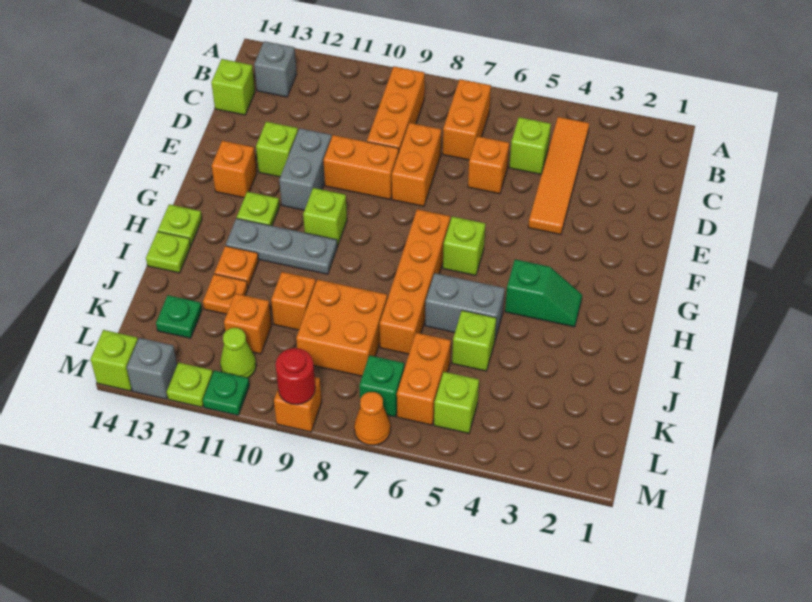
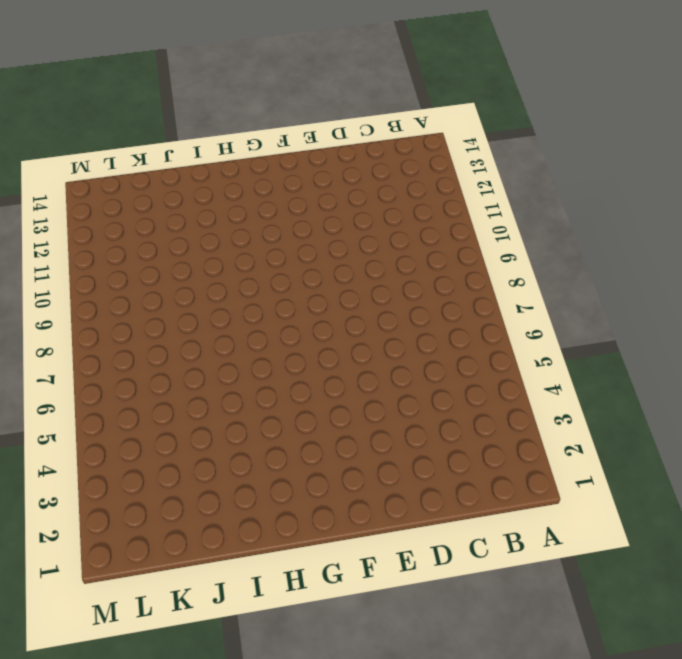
none -> orange 1x4 tile [528,117,589,235]
none -> orange 1x2 brick [443,79,491,160]
none -> orange 1x3 brick [367,67,425,151]
none -> grey 1x1 brick [254,41,296,97]

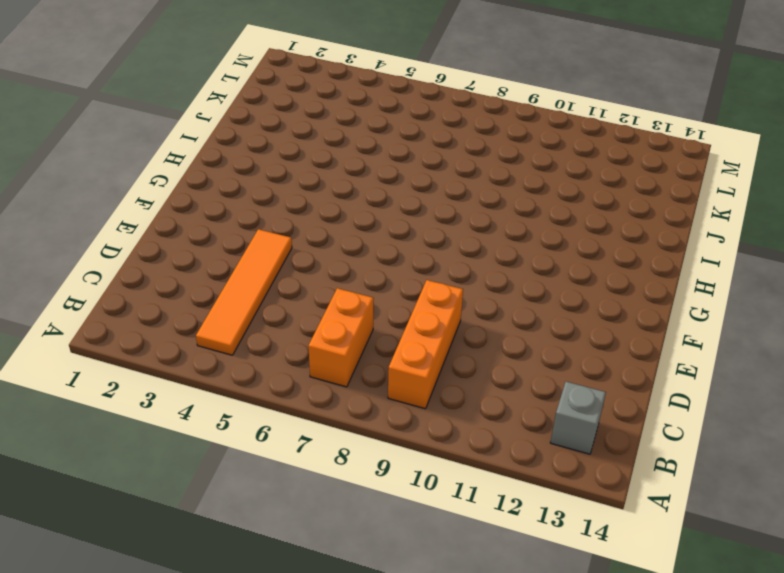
none -> lime 1x1 brick [509,117,551,174]
none -> lime 1x1 brick [211,59,255,115]
none -> orange 1x1 brick [468,136,509,194]
none -> orange 1x2 brick [392,123,441,206]

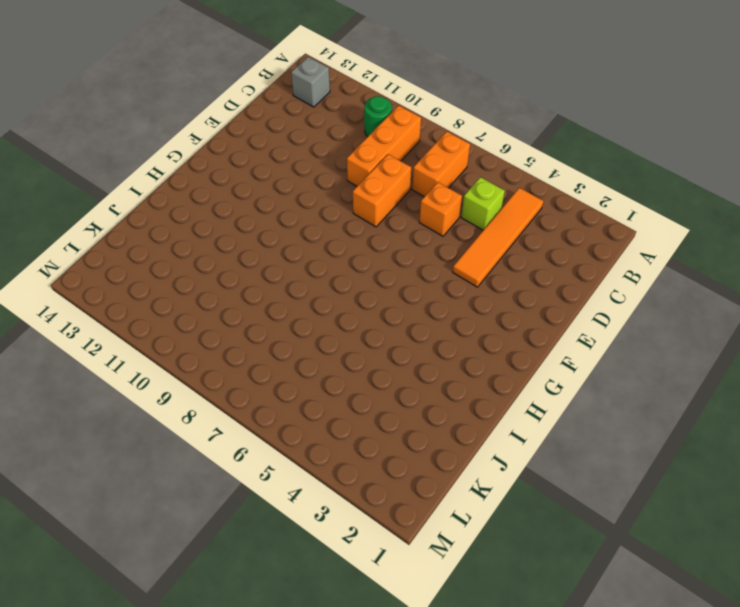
green 1x1 round brick [364,96,392,137] -> none
none -> lime 1x1 brick [211,59,255,115]
none -> orange 1x2 brick [324,135,399,199]
none -> grey 1x2 brick [279,128,331,210]
none -> lime 1x1 brick [256,122,298,177]

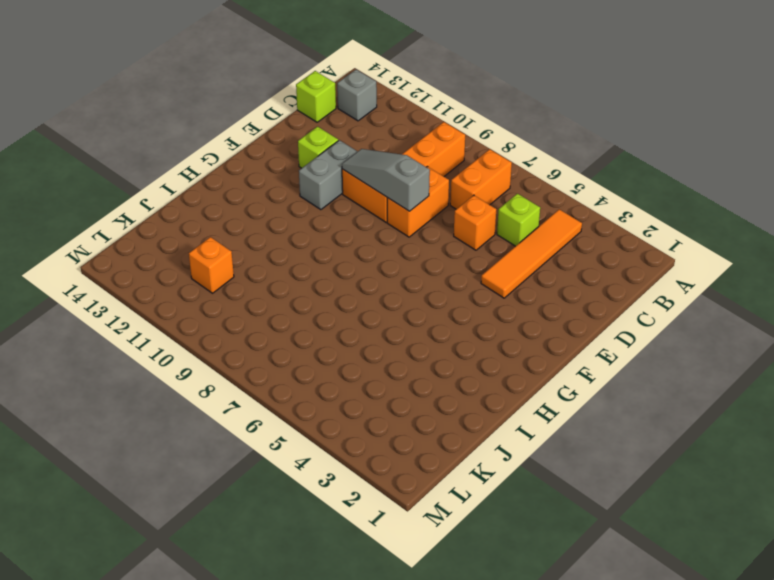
grey 1x3 slope [342,149,430,211] -> none
none -> orange 1x1 brick [212,141,257,198]
none -> lime 1x1 brick [443,217,485,276]
none -> orange 1x4 brick [380,209,450,354]
none -> lime 1x1 brick [303,188,347,246]

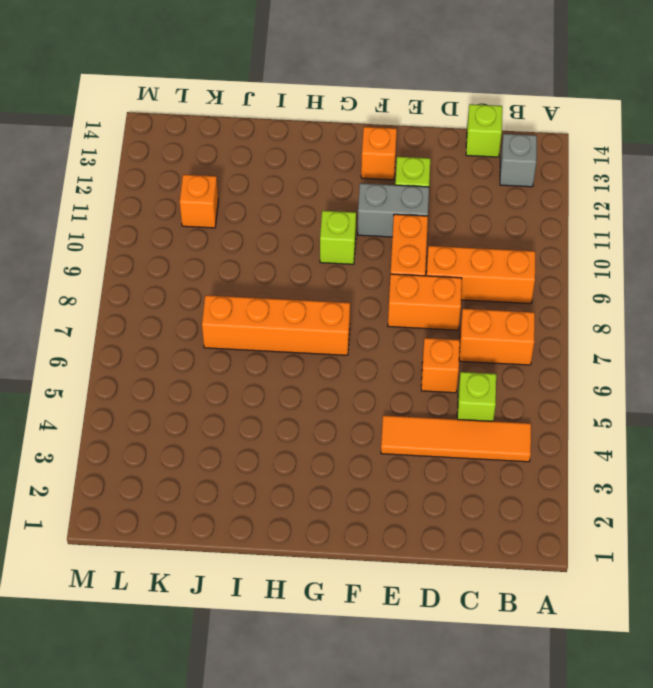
none -> lime 1x1 brick [443,217,485,276]
none -> lime 1x1 plate [237,192,280,226]
none -> green 1x2 slope [505,259,582,327]
none -> grey 1x3 plate [226,218,337,274]

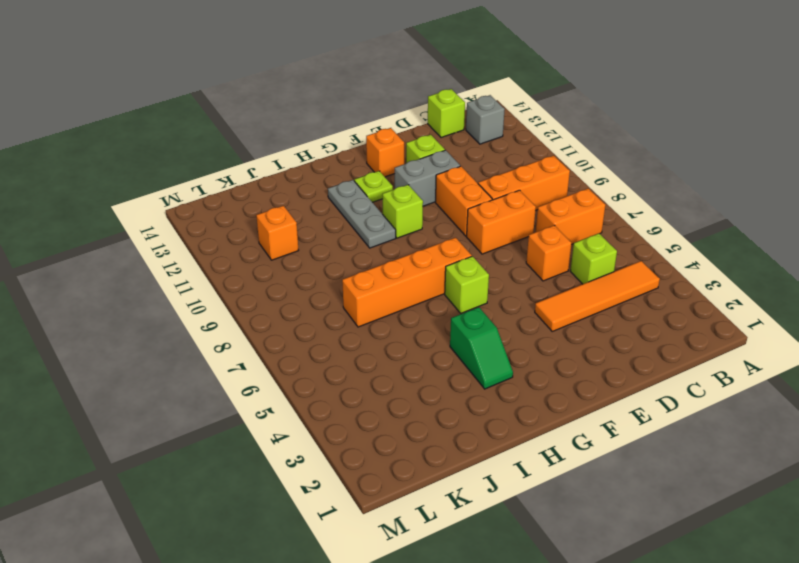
none -> lime 1x1 plate [158,204,202,245]
none -> grey 1x2 brick [425,273,505,339]
none -> orange 1x1 plate [215,246,259,287]
none -> lime 1x1 plate [146,231,191,273]

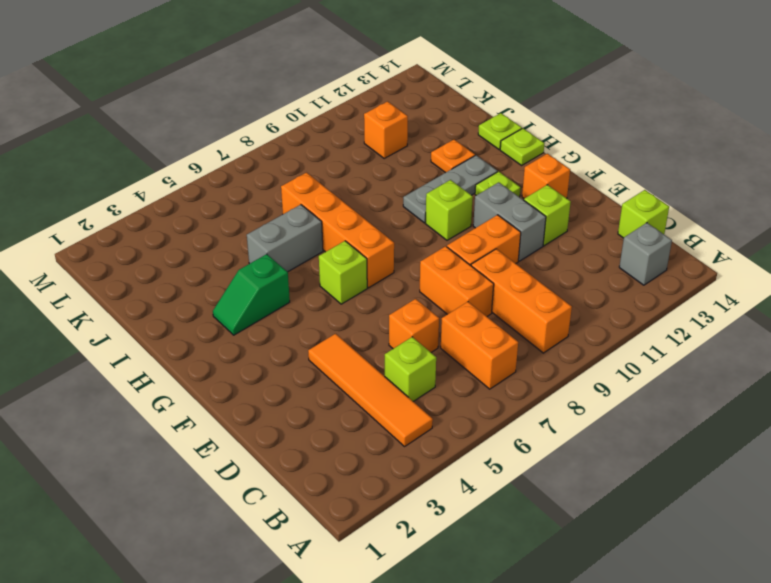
none -> lime 1x1 brick [452,310,496,371]
none -> orange 2x2 brick [296,279,387,376]
none -> orange 1x1 brick [271,272,316,330]
none -> orange 1x1 plate [203,274,248,314]

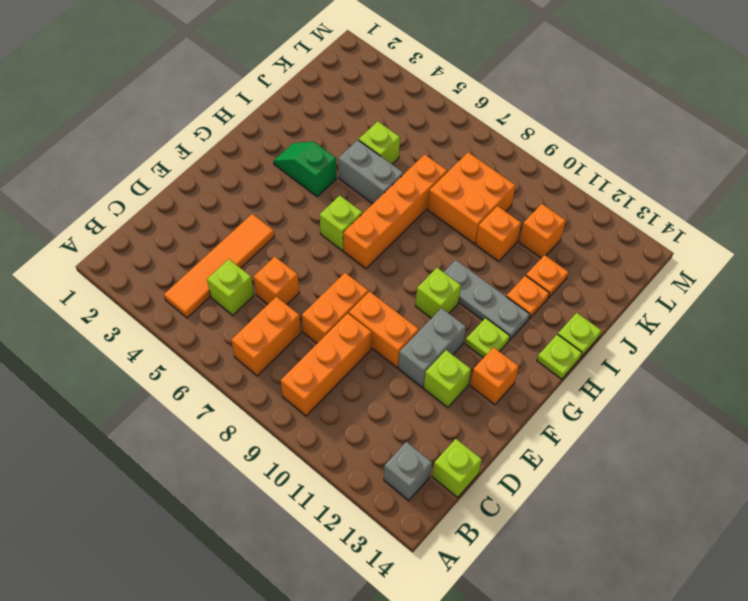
none -> orange 1x2 brick [397,333,451,425]
none -> green 1x1 plate [156,295,202,338]
none -> lime 1x1 brick [434,372,479,433]
none -> green 1x1 brick [359,355,404,417]

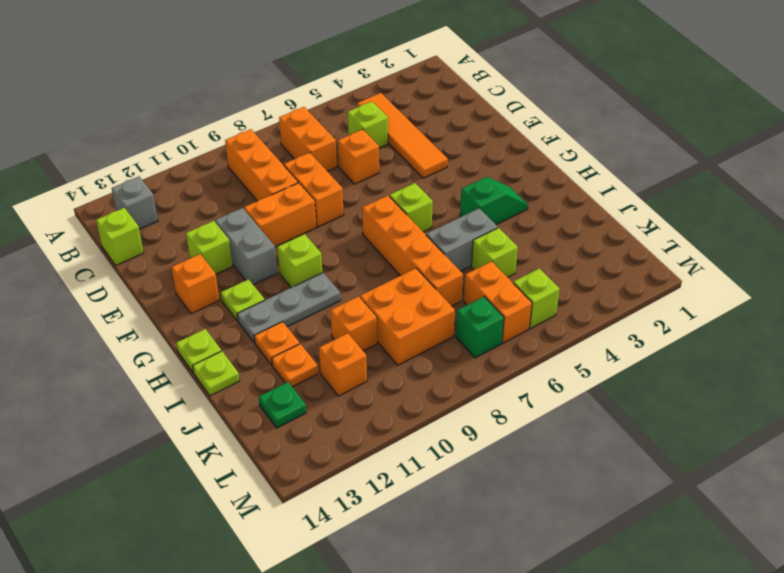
none -> lime 1x1 cone [220,328,256,378]
none -> orange 1x1 cone [354,392,391,445]
none -> orange 1x1 brick [274,377,322,432]
none -> green 1x1 plate [203,370,249,415]

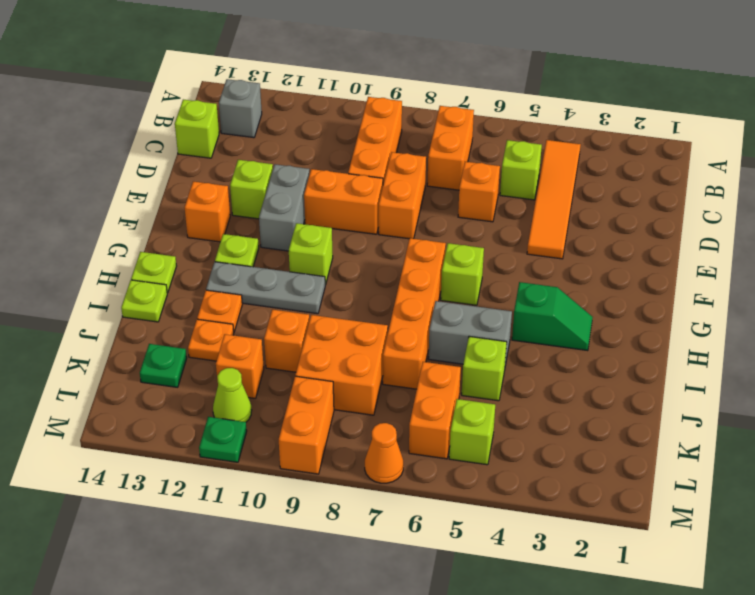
orange 1x2 brick [279,376,334,474] -> orange 1x1 brick [274,377,322,432]
none -> green 1x1 brick [359,355,404,417]
none -> lime 1x1 plate [167,362,213,407]
none -> grey 1x1 brick [127,338,177,399]
none -> lime 1x1 brick [90,330,138,391]

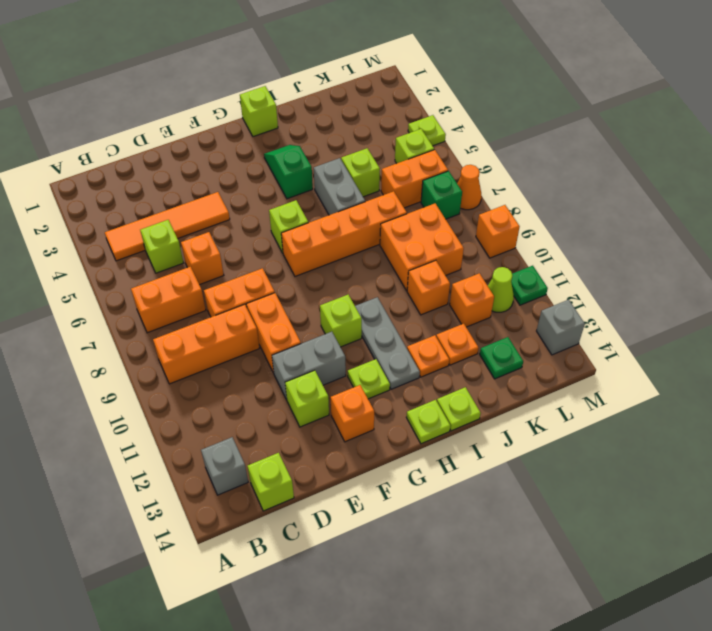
lime 1x1 brick [240,86,278,137] -> lime 1x1 brick moved to [90,330,138,391]
lime 1x1 plate [408,115,446,146] -> lime 1x1 plate moved to [167,362,213,407]
none -> red 1x1 round brick [276,348,315,405]

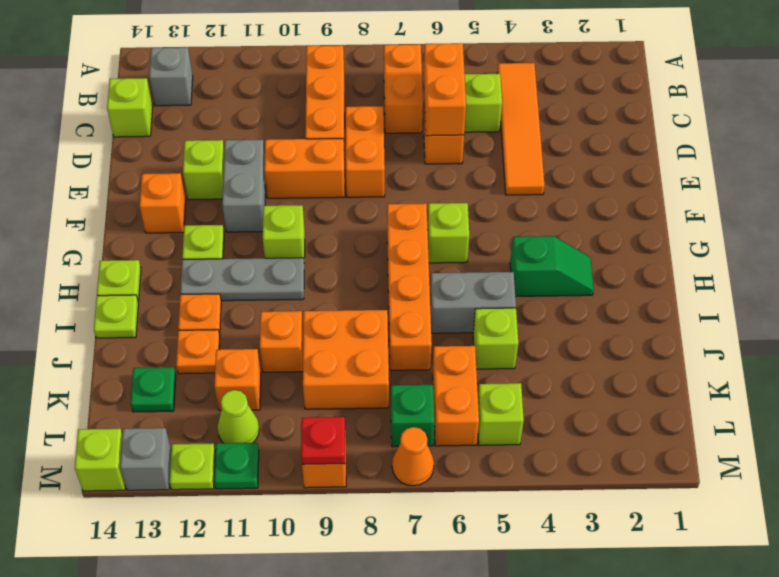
orange 1x2 brick [424,43,466,136] -> none
red 1x1 plate [301,417,345,464] -> red 1x1 round brick [276,348,315,405]

